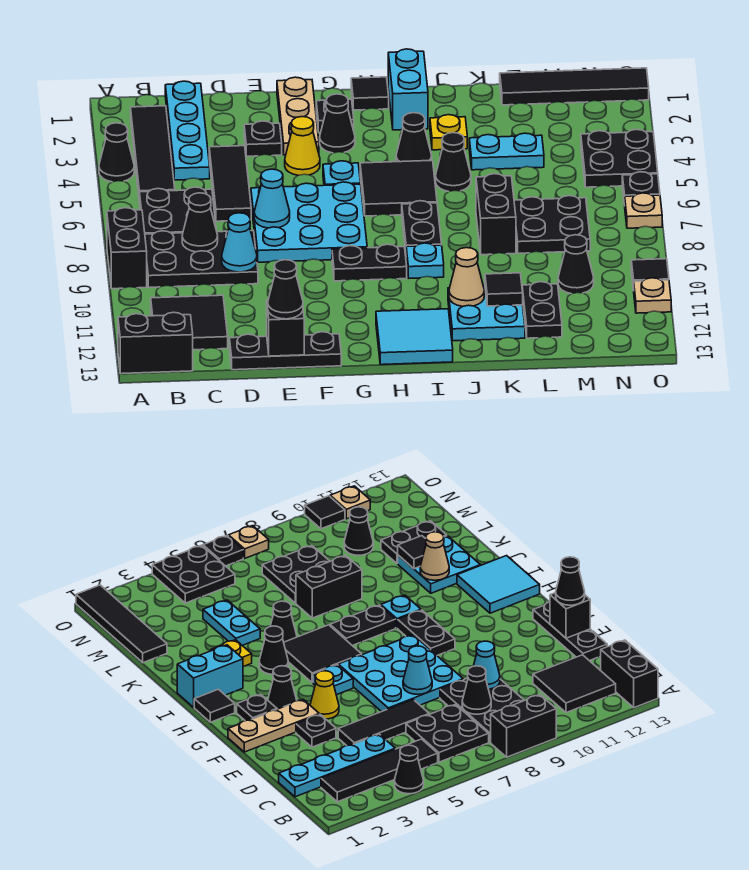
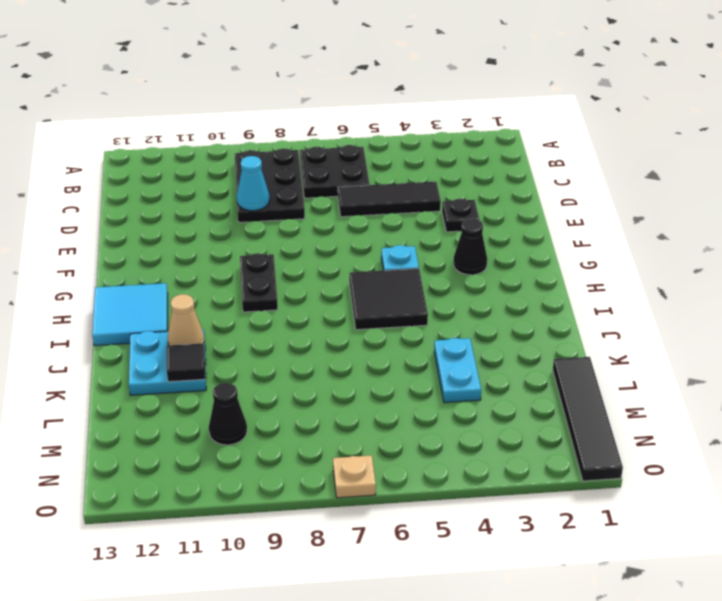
none -> black 1x1 cone [99,123,134,182]
none -> black 1x2 brick [107,208,147,289]
none -> black 1x2 brick [118,312,193,374]
none -> black 1x4 tile [131,106,175,202]

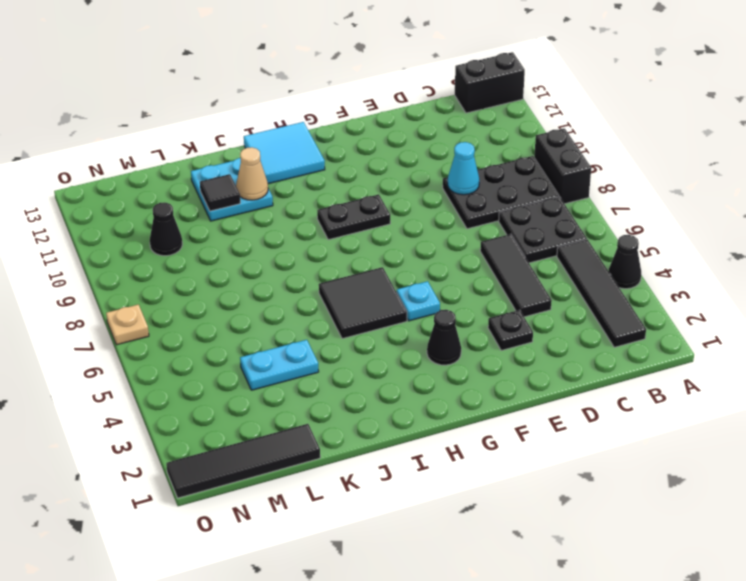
none -> black 2x2 tile [151,295,228,350]
none -> cyan 1x4 plate [165,81,210,180]
none -> black 1x3 plate [230,332,341,370]
none -> cyan 3x3 plate [251,182,367,262]

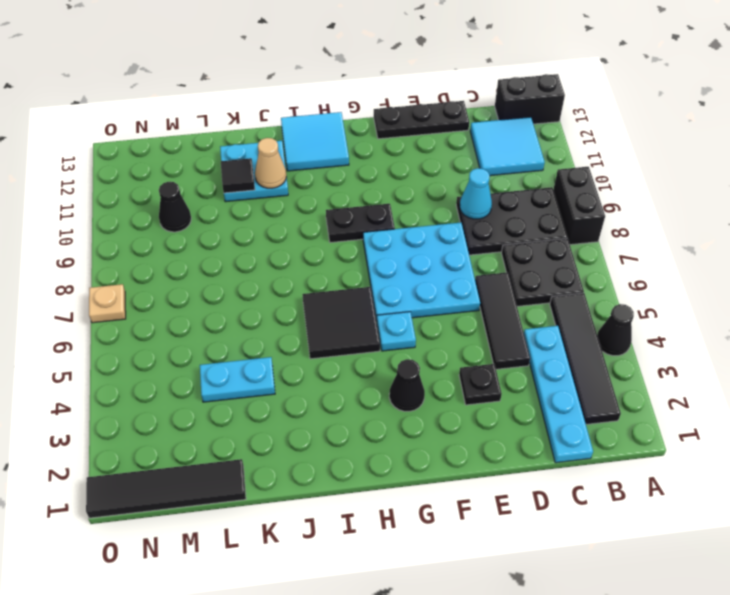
cyan 2x2 tile [470,117,545,176] -> black 2x2 tile [151,295,228,350]
none -> tan 1x3 plate [277,77,319,155]
none -> yellow 1x1 cone [285,117,320,175]
none -> black 1x1 plate [316,99,354,133]
none -> black 1x1 tile [351,77,389,110]

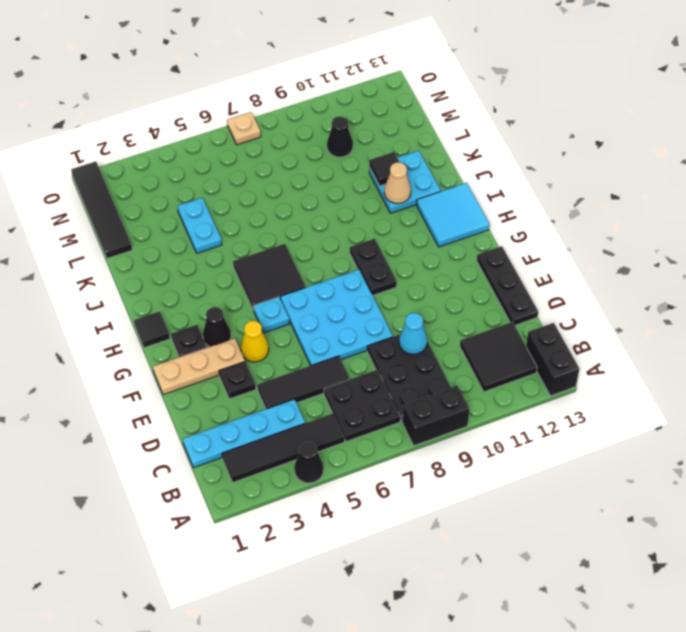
none -> cyan 1x2 brick [388,49,428,130]
none -> black 1x1 cone [396,113,432,162]
none -> black 1x2 plate [402,201,442,251]
none -> cyan 1x1 plate [406,243,444,278]

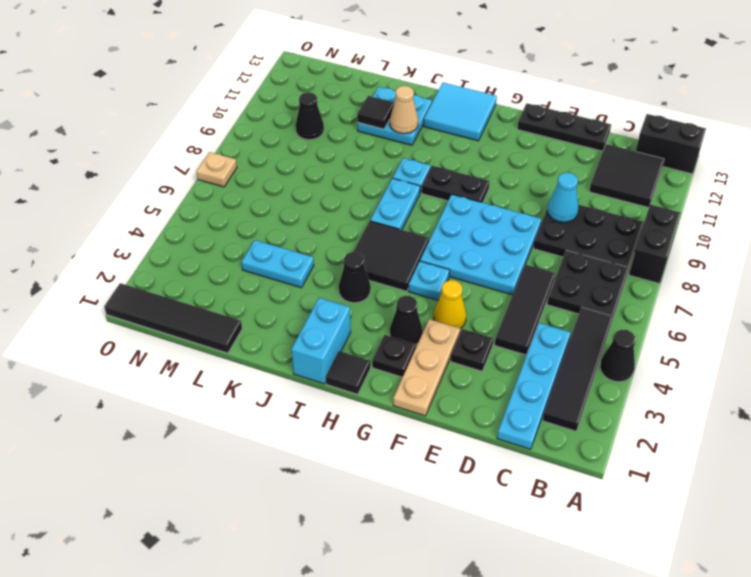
cyan 1x2 plate [370,178,420,230] -> black 1x2 plate [402,201,442,251]
none -> yellow 1x1 plate [430,115,467,150]
none -> black 1x1 cone [436,133,471,191]
none -> black 1x2 brick [476,174,516,255]
none -> black 2x2 plate [514,196,590,253]

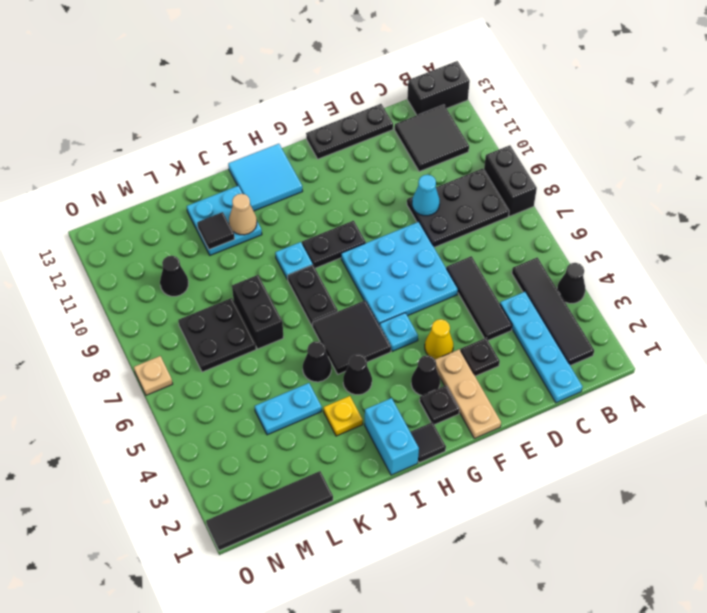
none -> black 2x2 plate [140,187,216,234]
none -> black 1x2 plate [522,282,562,338]
none -> black 2x2 plate [581,129,658,187]
none -> black 1x1 plate [622,172,660,206]

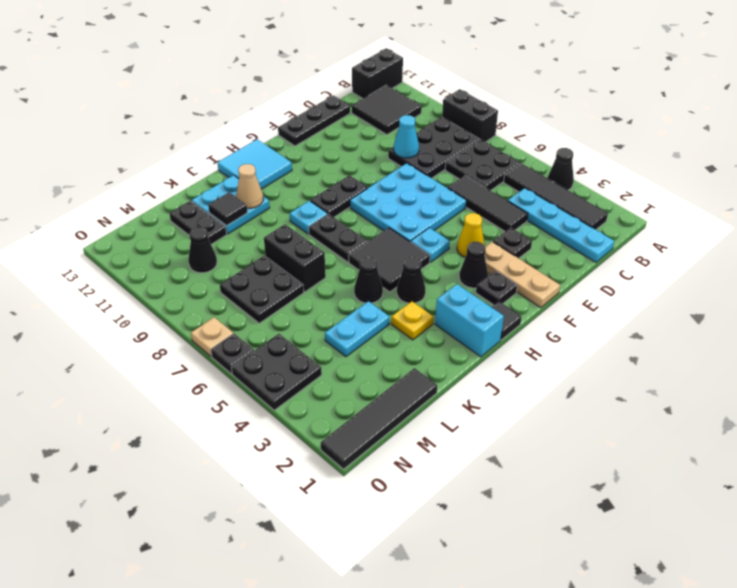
none -> black 1x1 tile [631,259,669,291]
none -> tan 1x1 plate [634,278,671,313]
none -> black 1x1 cone [182,193,218,252]
none -> cyan 1x1 cone [254,169,290,228]

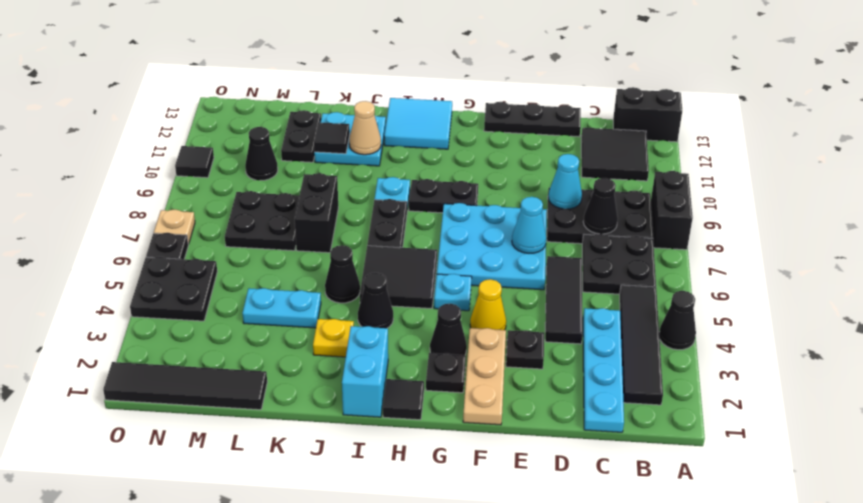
none -> tan 1x1 plate [634,278,671,313]
none -> black 1x1 brick [267,300,304,356]
none -> black 1x1 cone [268,260,303,319]

